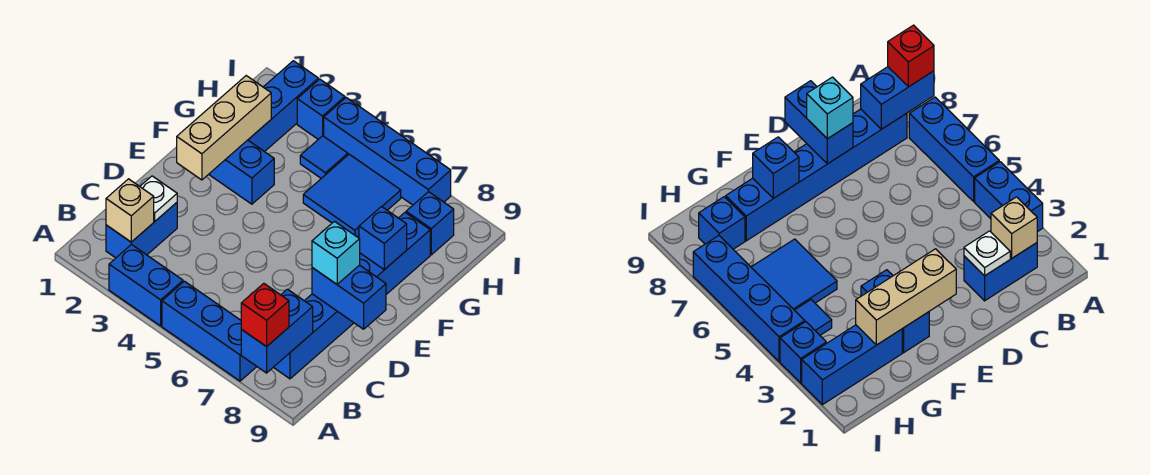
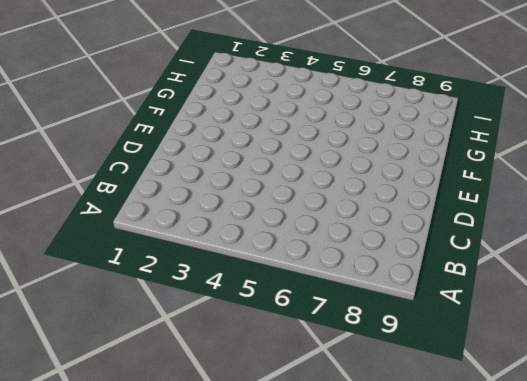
none -> blue 1x2 brick [109,244,183,326]
none -> blue 1x3 brick [162,281,257,381]
none -> blue 1x2 brick [106,203,177,258]

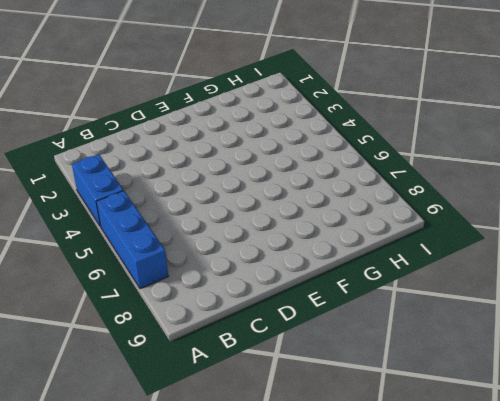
none -> blue 1x2 brick [106,203,177,258]
none -> blue 1x6 brick [273,213,430,379]
none -> blue 1x2 brick [209,140,274,204]

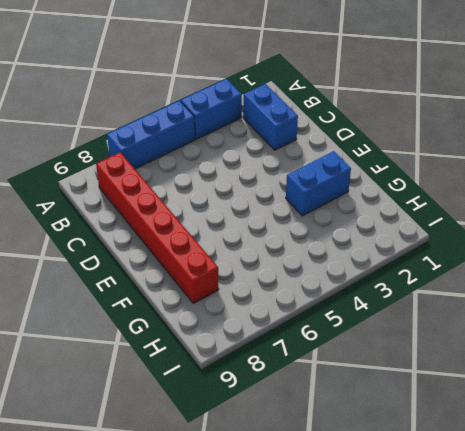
red 1x6 brick [96,152,219,303] -> blue 1x6 brick [273,213,430,379]
none -> blue 1x3 brick [248,61,318,152]
none -> blue 2x2 tile [303,154,401,237]
none -> blue 1x1 tile [300,136,348,178]

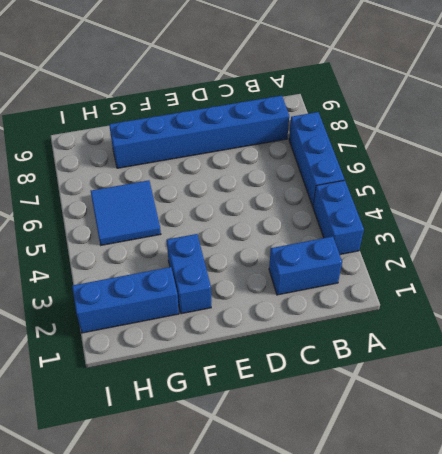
none -> blue 1x1 tile [300,136,348,178]
none -> blue 1x1 brick [406,192,454,255]
none -> blue 1x1 brick [297,79,345,139]

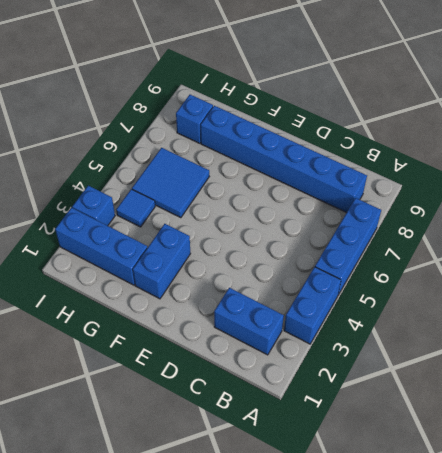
none -> blue 1x4 brick [324,98,451,205]
none -> blue 1x2 brick [241,289,313,373]
none -> tan 1x1 brick [106,179,154,242]

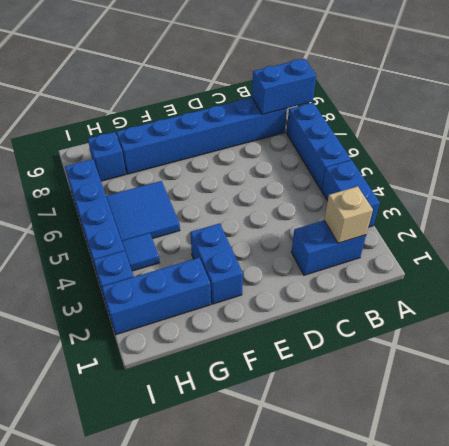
none -> white 1x1 plate [140,176,177,221]
none -> blue 1x2 brick [312,265,386,329]
none -> tan 1x3 brick [177,76,271,180]

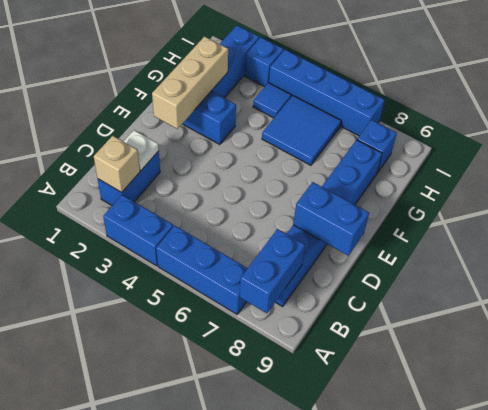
none -> blue 1x1 brick [359,207,407,270]
none -> red 1x1 brick [241,283,289,347]
none -> cyan 1x1 brick [312,221,360,284]

